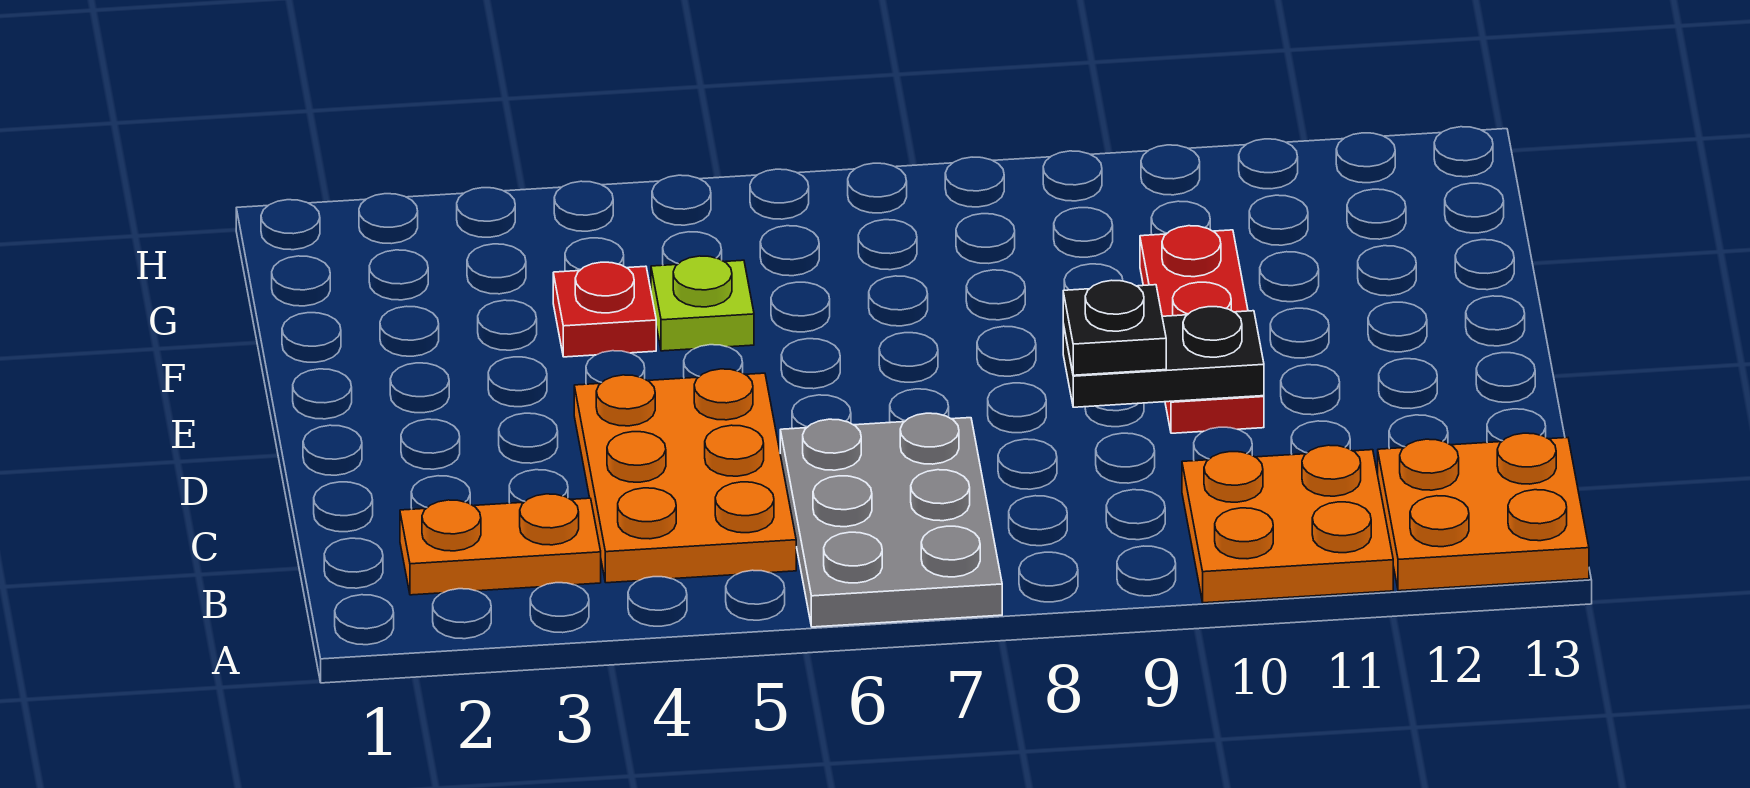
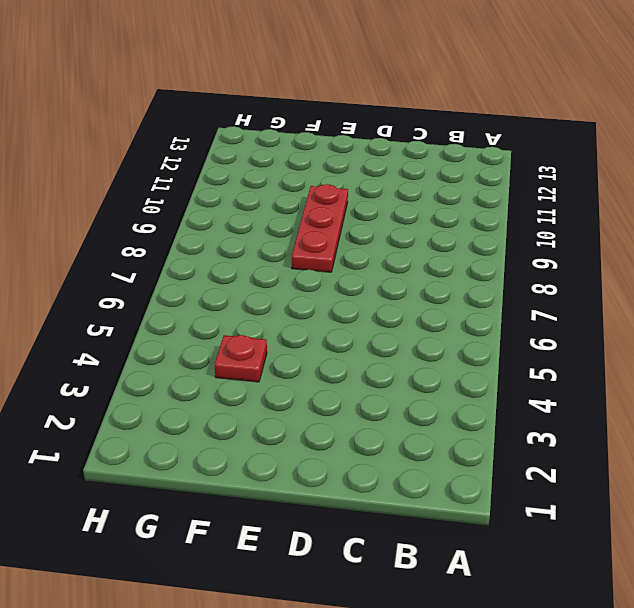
red 1x3 plate [292,184,348,272] -> red 1x3 plate turned to [1140,226,1264,433]
none -> grey 2x3 plate [780,413,1002,627]
none -> orange 2x2 plate [1182,445,1393,603]

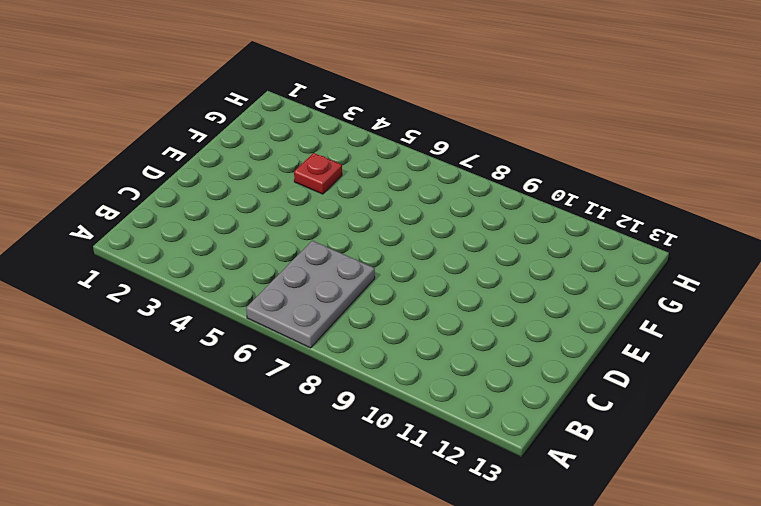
none -> orange 2x2 plate [1182,445,1393,603]
none -> orange 2x2 plate [1378,433,1589,591]

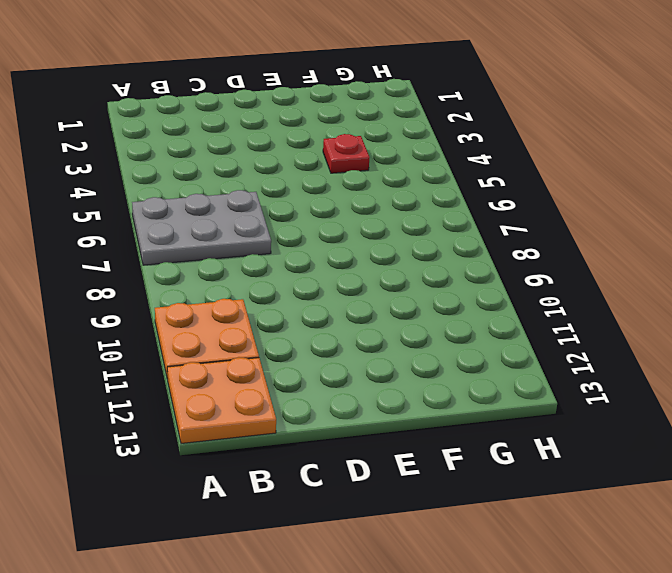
none -> orange 1x2 plate [400,494,601,595]
none -> orange 2x3 plate [574,369,796,583]

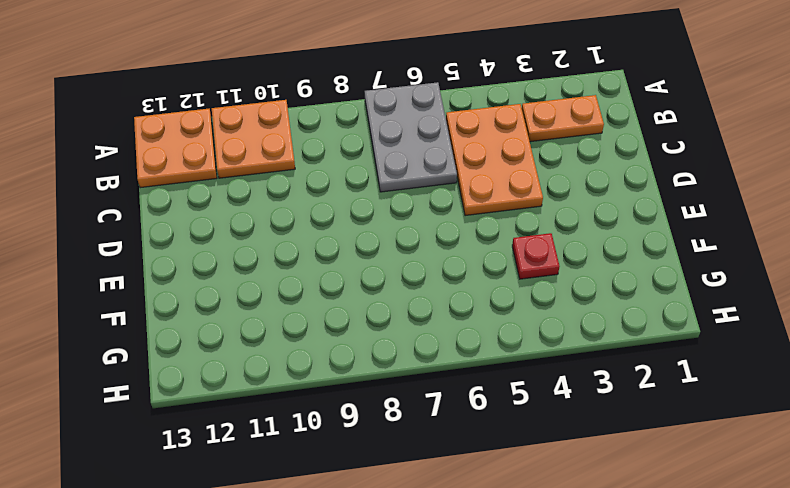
none -> red 1x3 plate [1140,226,1264,433]
none -> lime 1x1 plate [651,256,754,351]

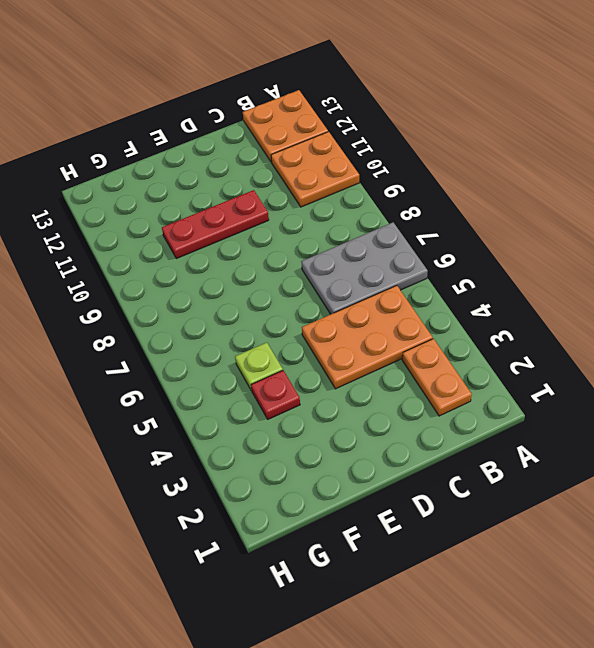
none -> black 1x2 plate [1063,307,1264,407]
none -> black 1x1 plate [1063,280,1166,375]

